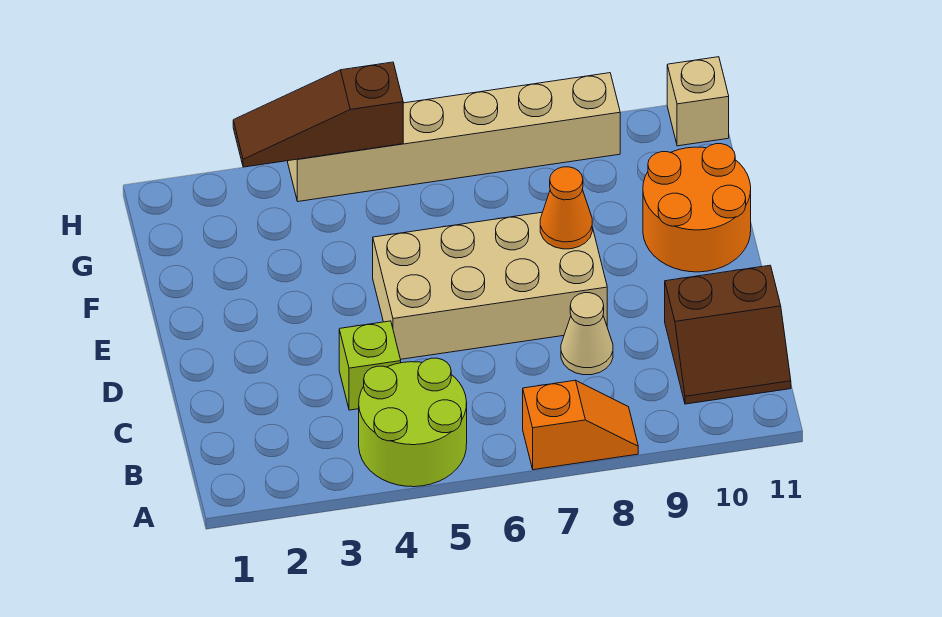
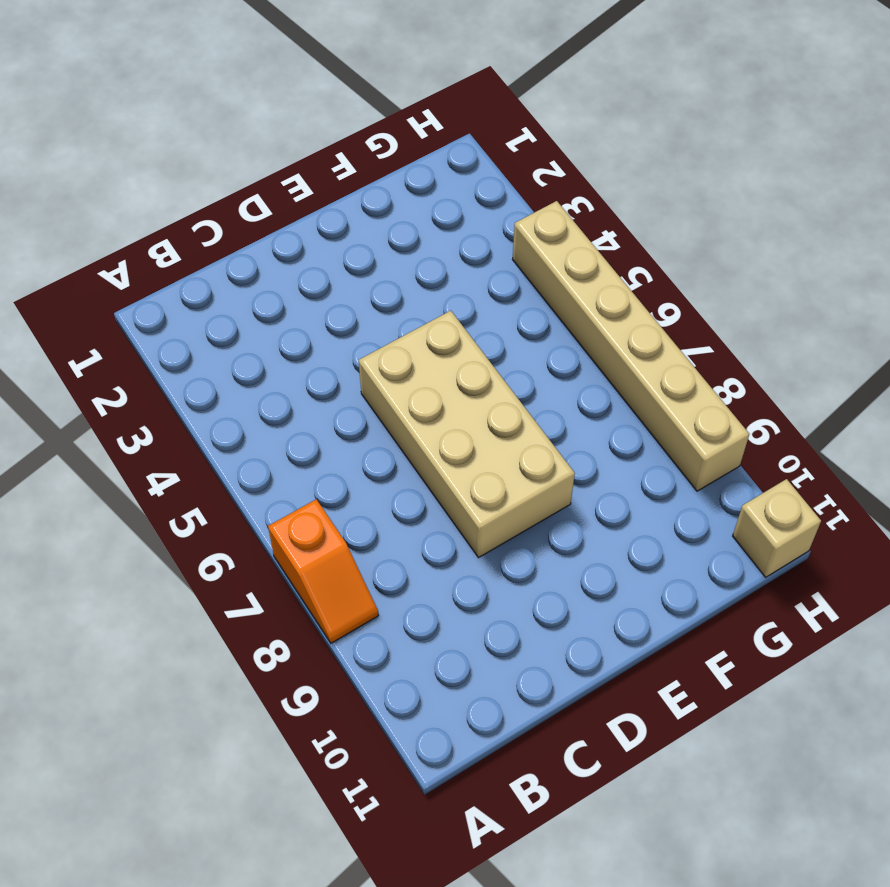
none -> lime 2x2 round brick [359,358,467,487]
none -> brown 2x2 slope [665,265,791,404]

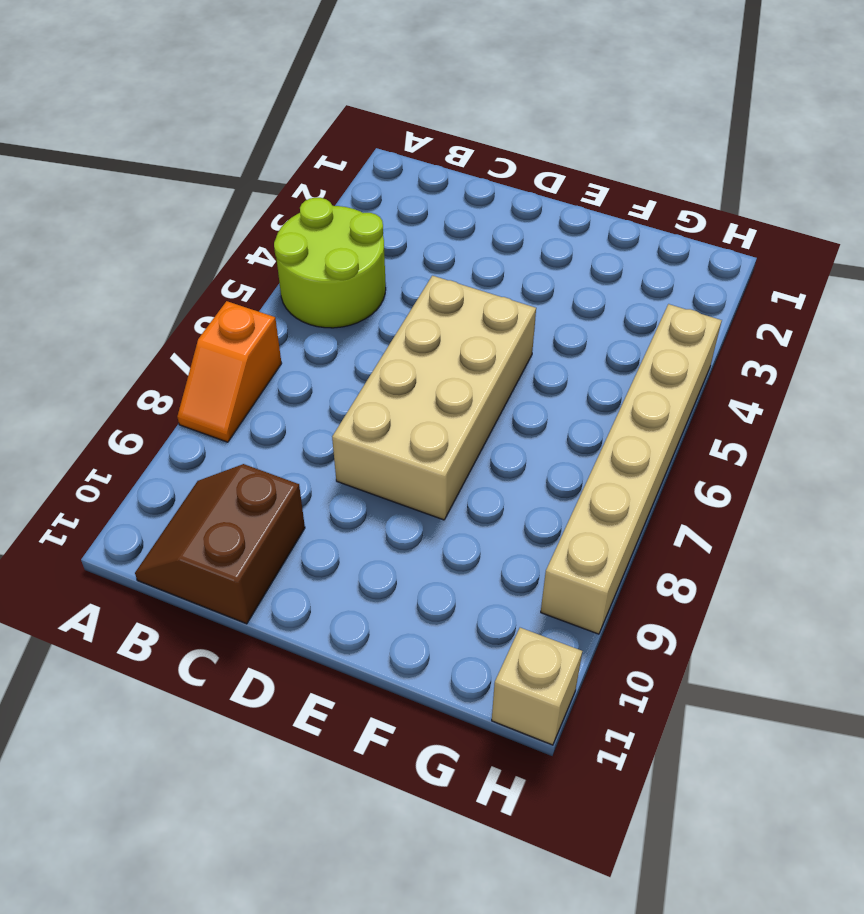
none -> lime 1x1 brick [339,321,401,410]
none -> tan 1x1 cone [561,293,613,375]

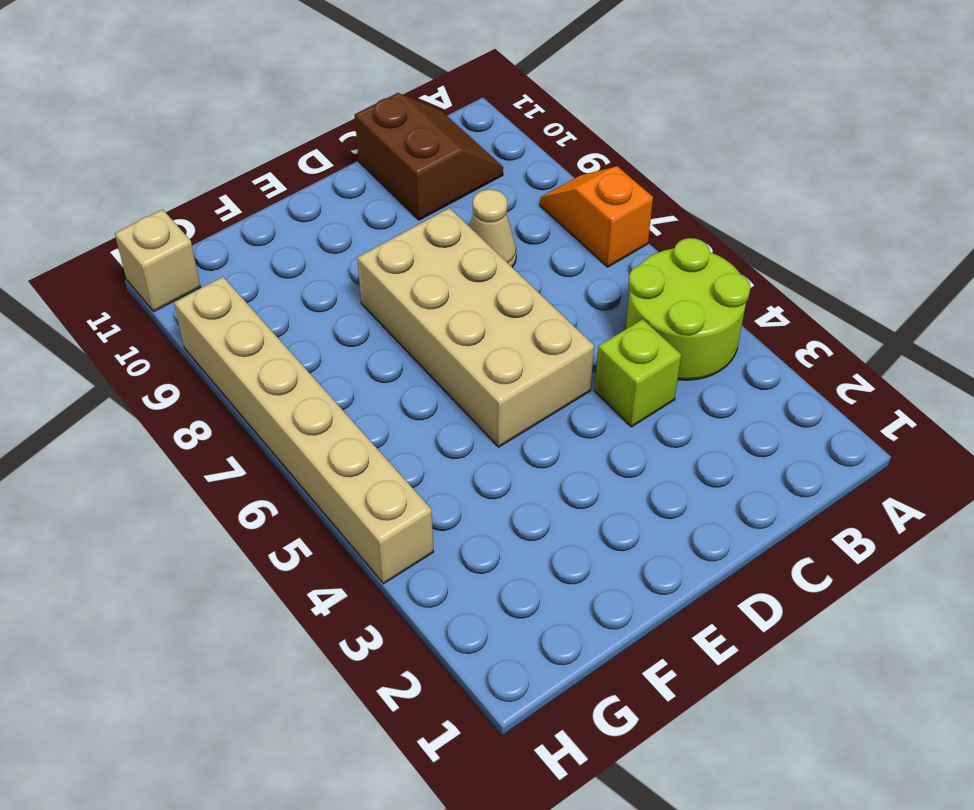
none -> orange 2x2 round brick [643,144,751,272]
none -> orange 1x1 cone [540,167,592,249]

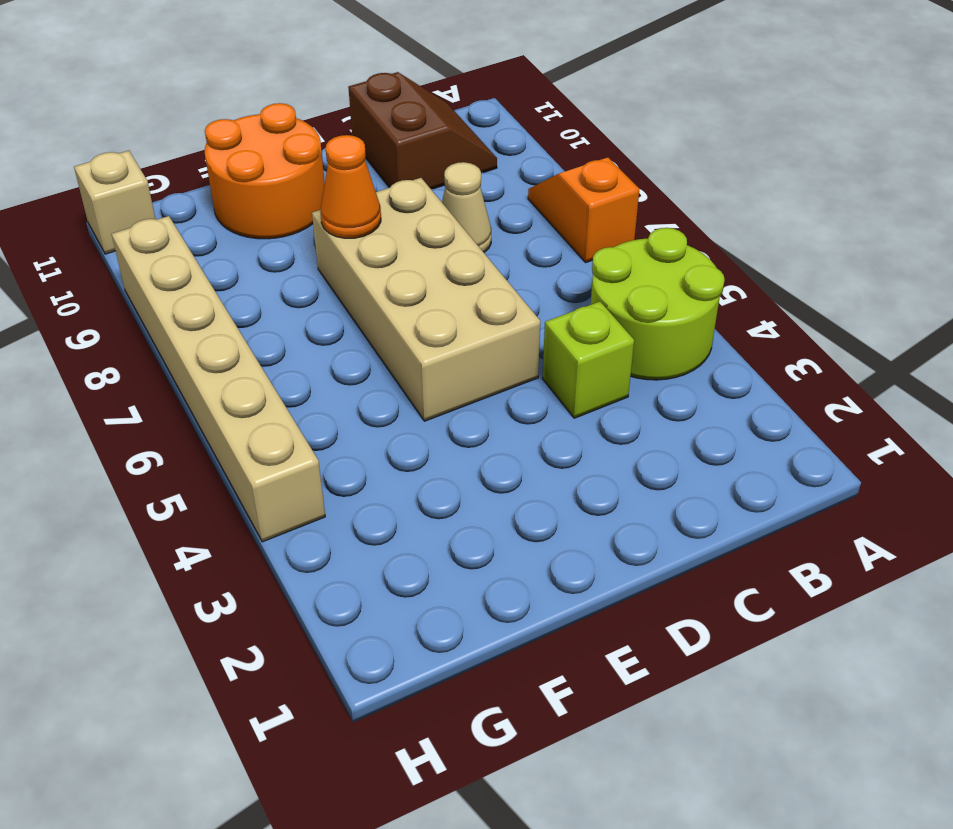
none -> brown 1x3 slope [233,62,403,167]

